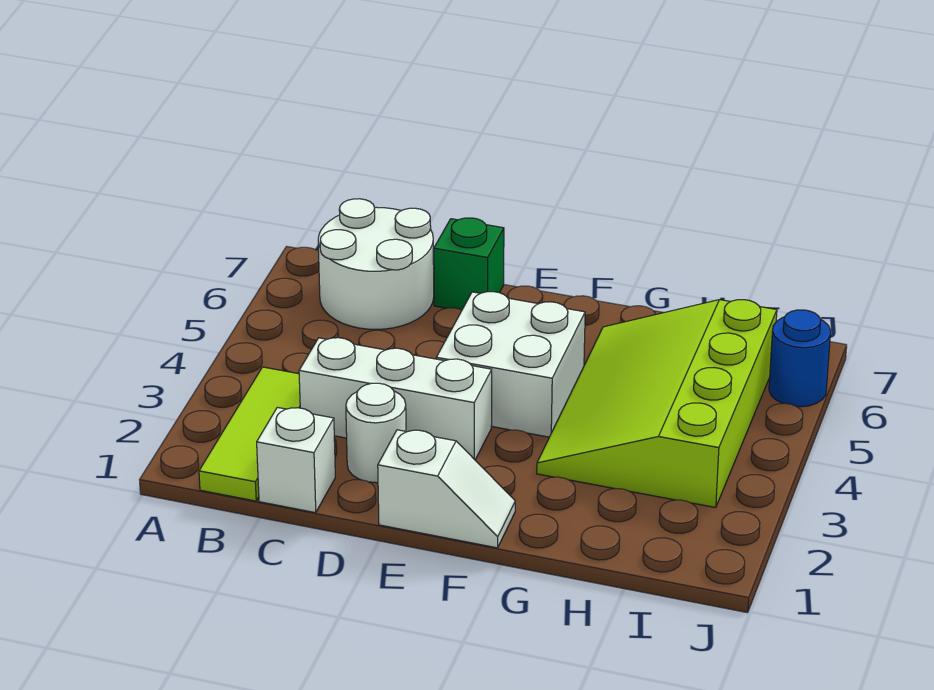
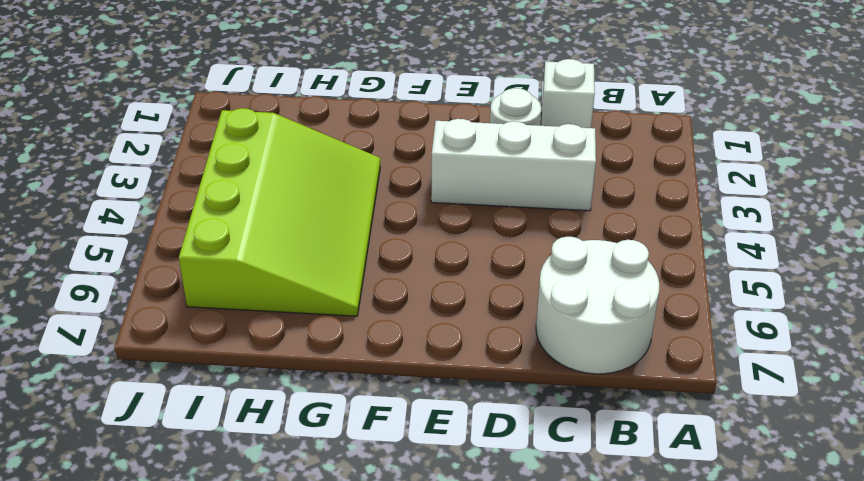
none -> lime 1x3 tile [199,367,300,501]
none -> green 1x1 brick [434,218,504,310]

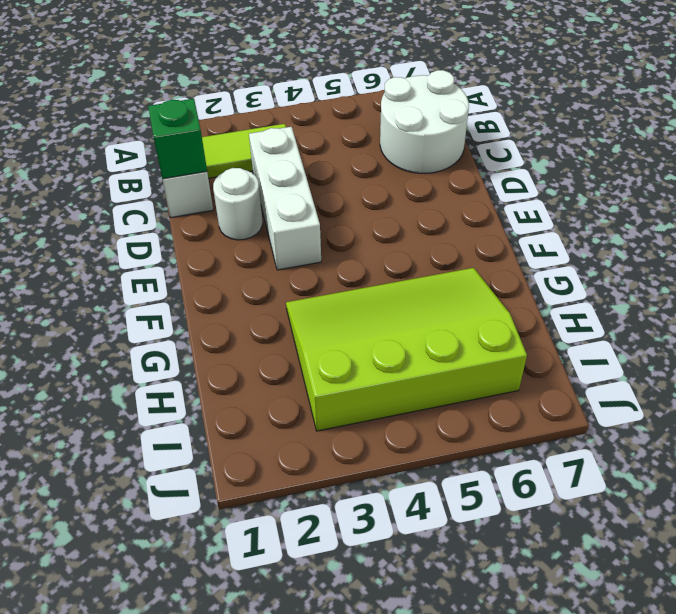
green 1x1 brick [148,99,207,179] -> green 1x1 brick moved to [434,218,504,310]
none -> white 1x2 slope [378,430,515,548]
none -> white 2x2 brick [436,292,585,437]

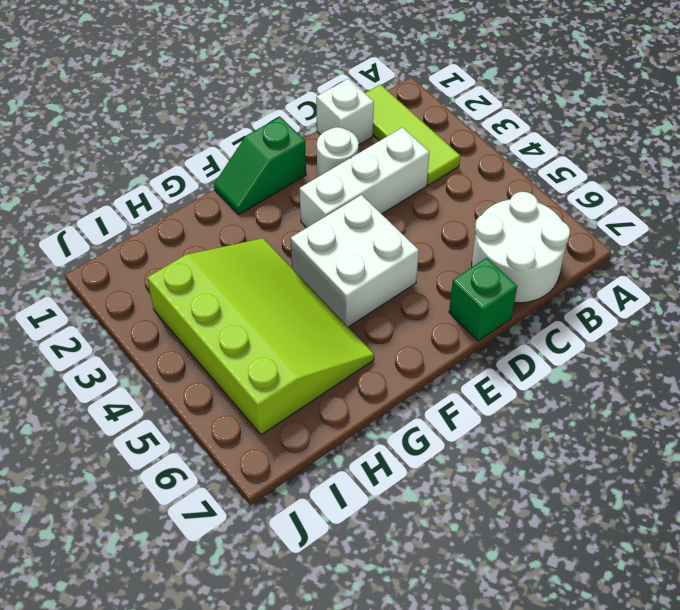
green 1x2 slope [214,117,306,215] -> white 1x2 slope [378,430,515,548]
none -> blue 1x1 round brick [769,310,831,407]

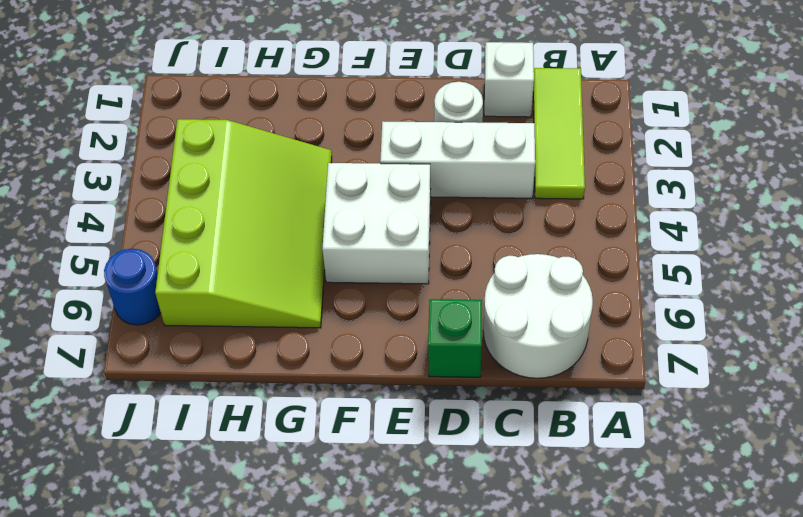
none -> white 1x2 slope [378,430,515,548]

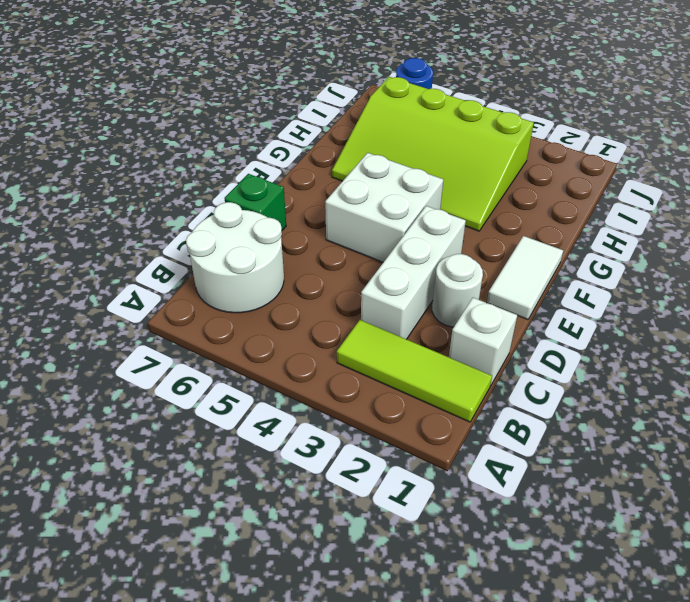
white 1x2 tile [487,236,563,320] -> white 1x2 slope [378,430,515,548]

